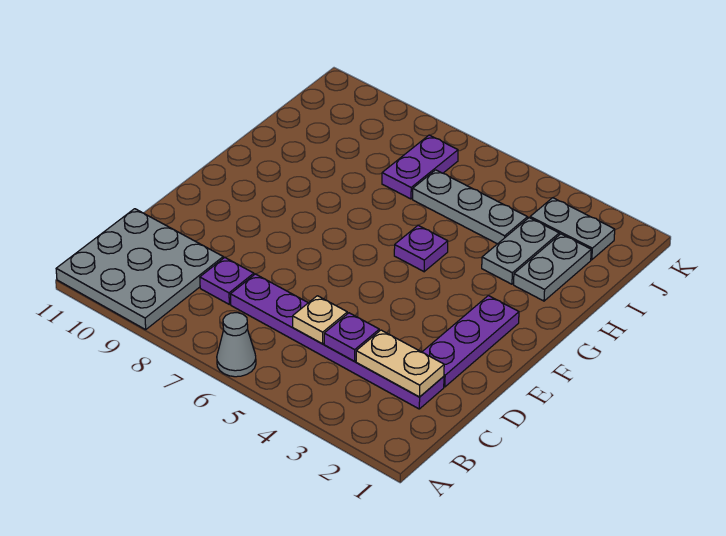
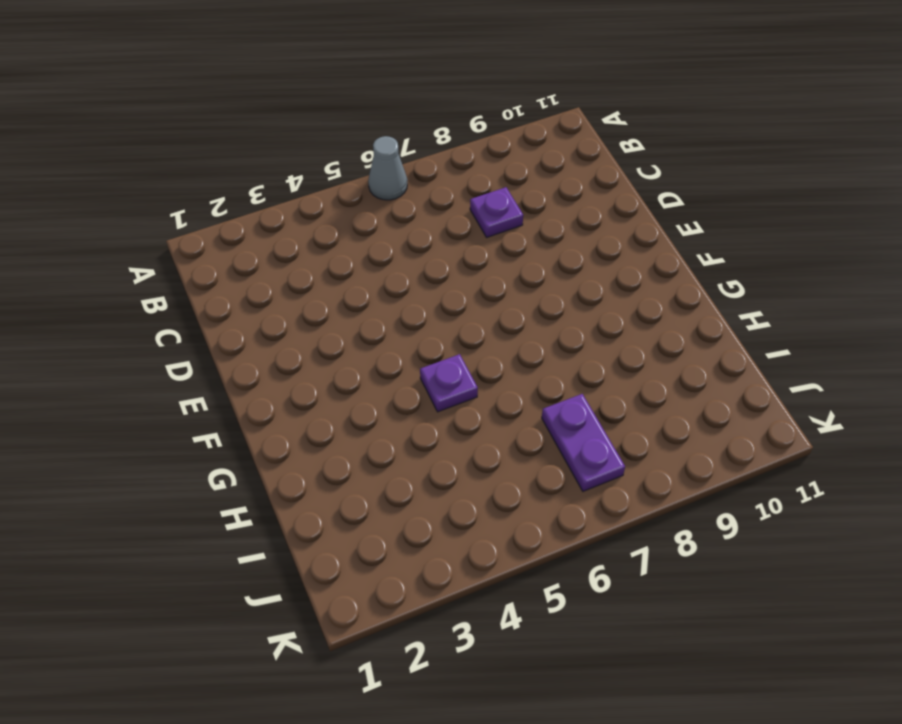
none -> grey 3x3 plate [56,209,223,330]
none -> purple 1x6 plate [231,274,444,409]
none -> purple 1x3 plate [422,296,519,387]

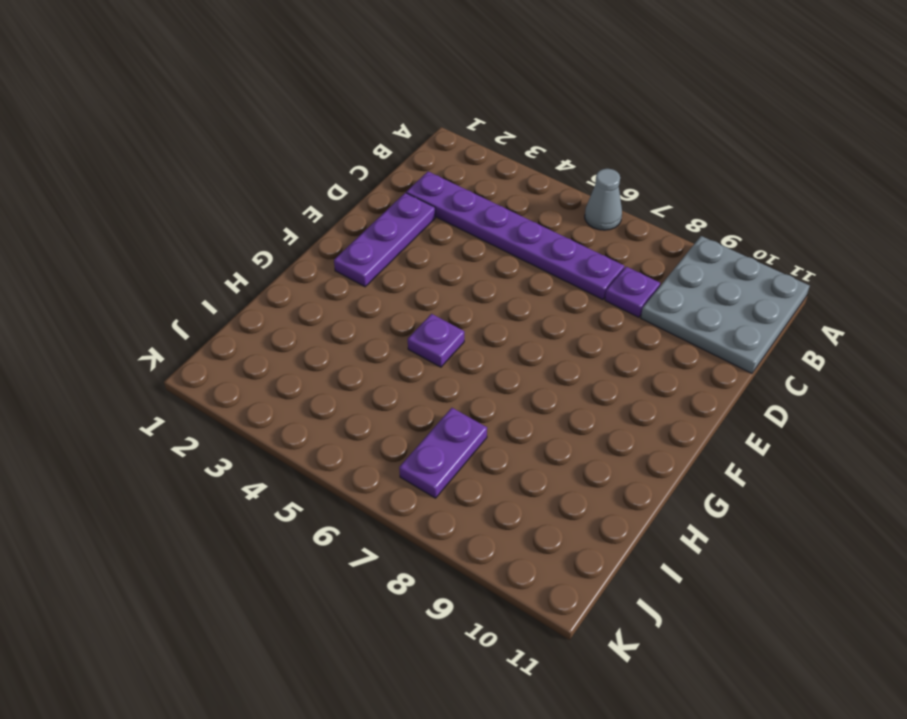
none -> grey 1x2 plate [514,234,591,301]
none -> grey 1x2 plate [482,218,559,284]
none -> grey 1x3 plate [413,170,528,244]

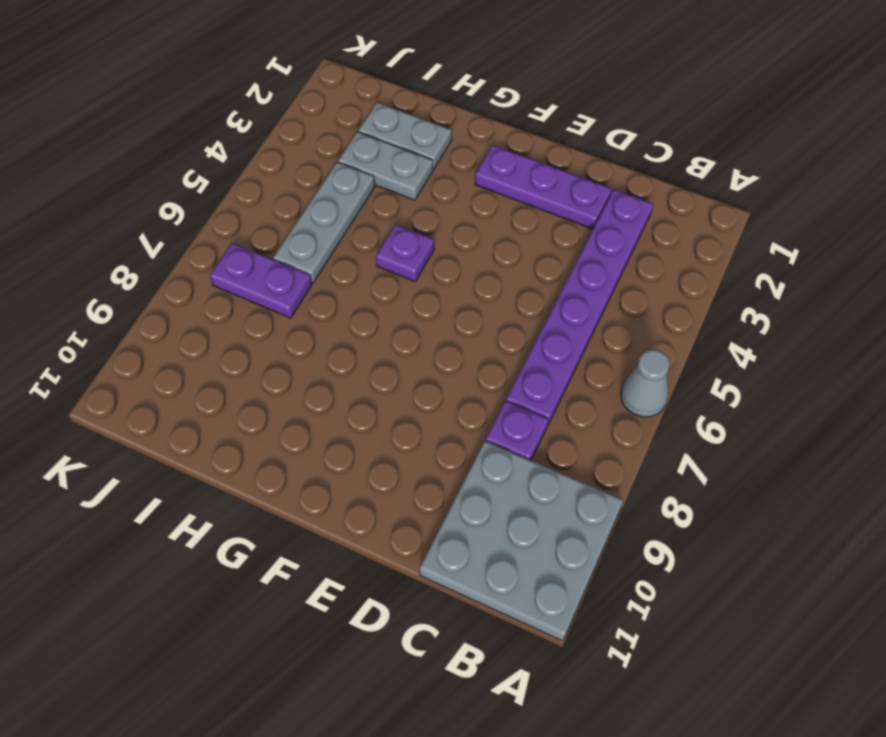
none -> grey 1x2 plate [530,198,615,260]
none -> tan 1x2 plate [356,330,444,397]
none -> purple 1x1 plate [324,313,379,361]

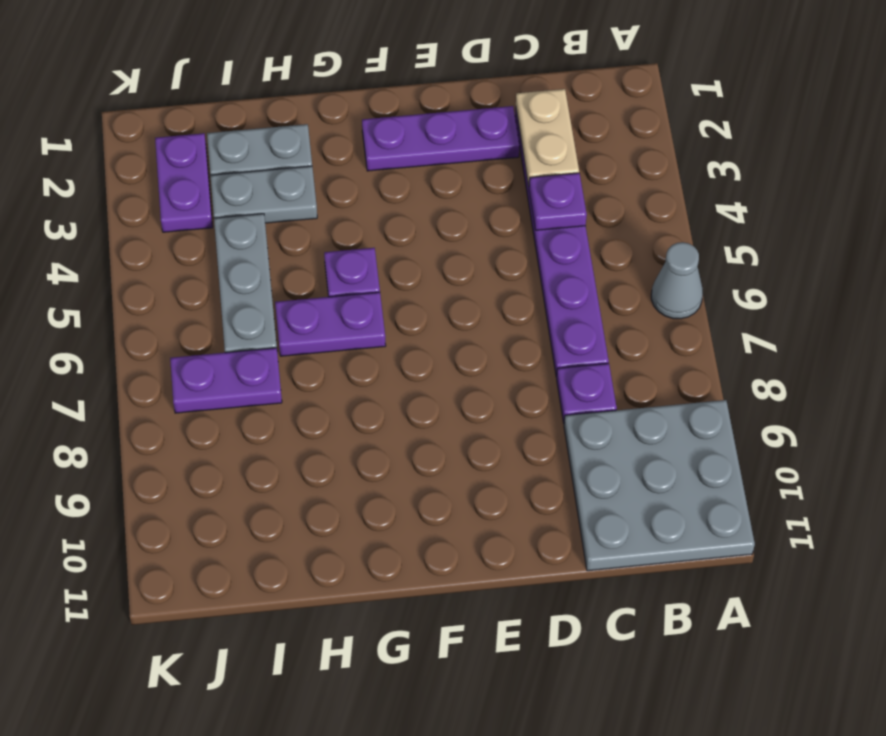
purple 1x2 plate [275,292,386,356] -> none
purple 1x2 plate [155,133,213,232] -> grey 1x2 plate [530,198,615,260]
none -> tan 1x1 plate [293,296,347,344]

